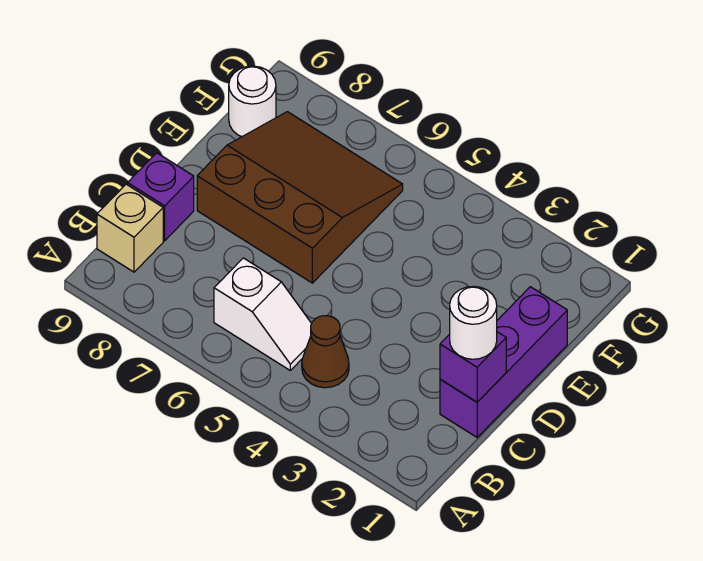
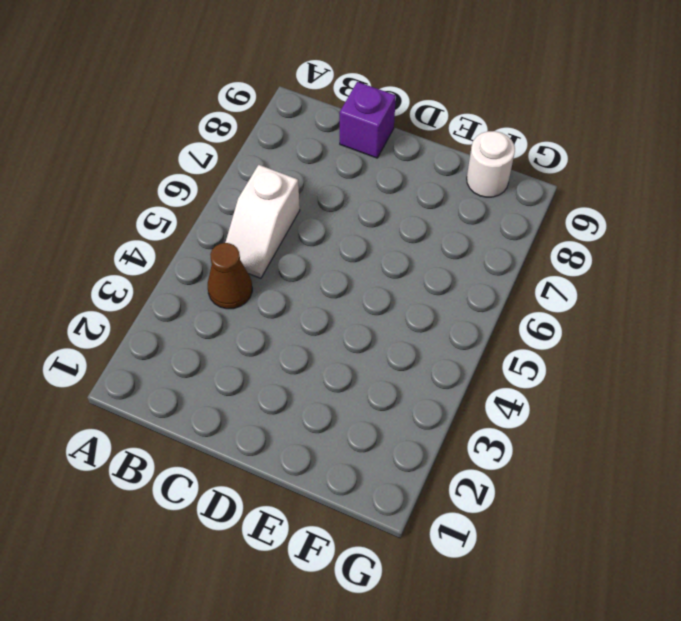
none -> tan 1x1 brick [97,184,163,272]
none -> purple 1x3 brick [440,287,567,437]

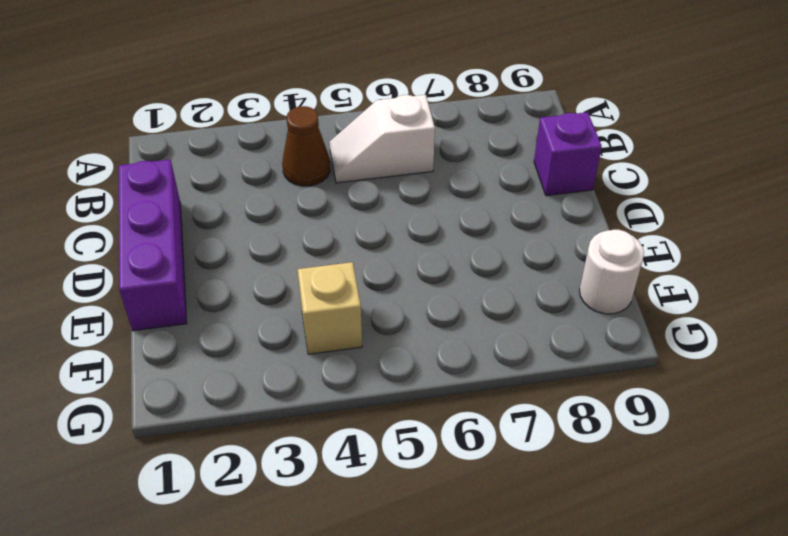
tan 1x1 brick [298,262,362,354] -> tan 1x1 brick moved to [97,184,163,272]
none -> brown 3x3 slope [197,112,403,283]
none -> purple 1x1 brick [440,332,506,402]

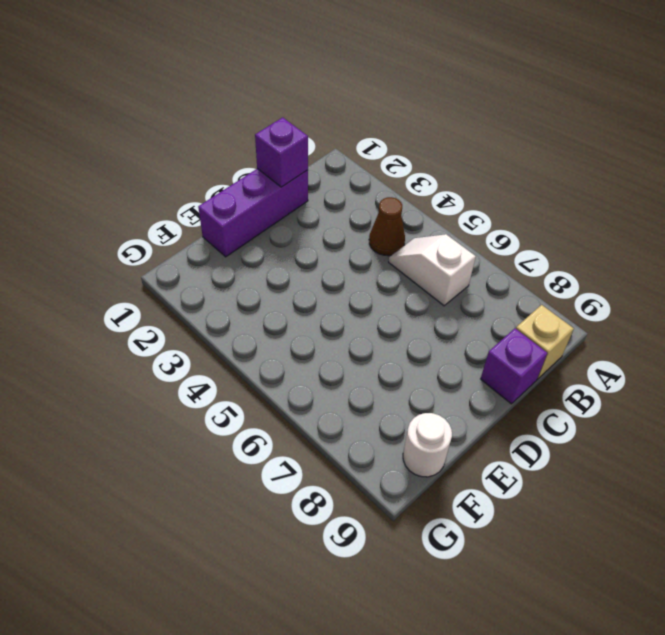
none -> brown 3x3 slope [197,112,403,283]
none -> white 1x1 round brick [450,286,497,359]

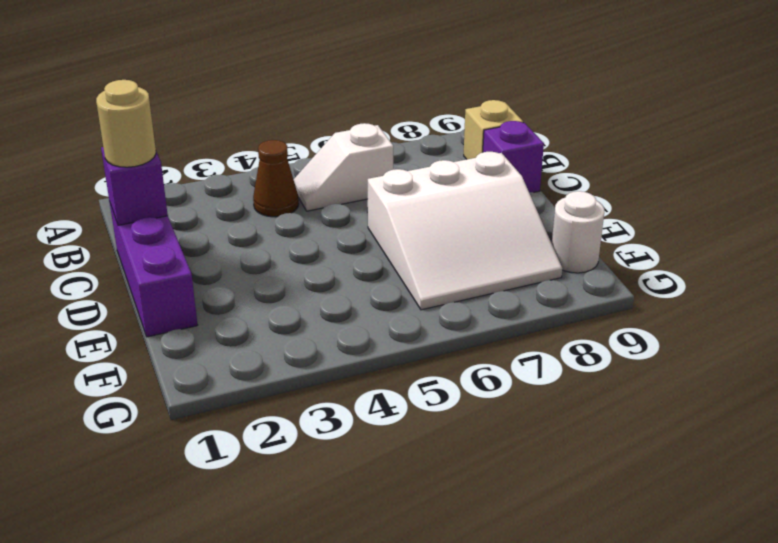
tan 1x1 round brick [96,80,156,167] -> white 1x1 round brick [450,286,497,359]
white 3x3 slope [368,152,562,310] -> brown 3x3 slope [197,112,403,283]

